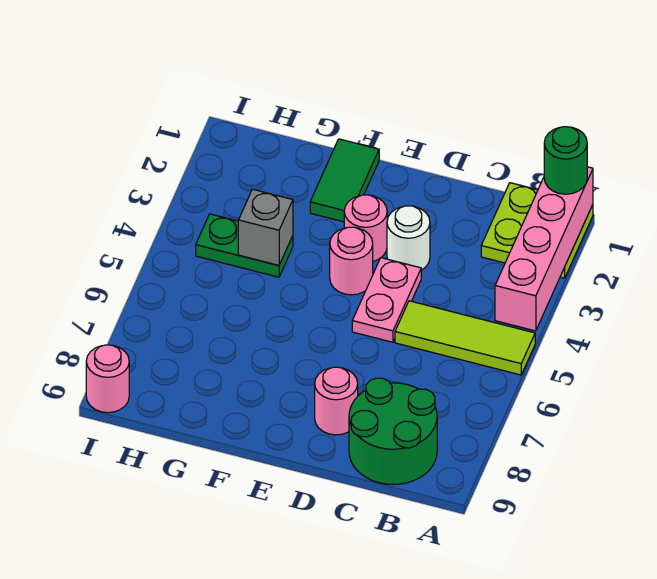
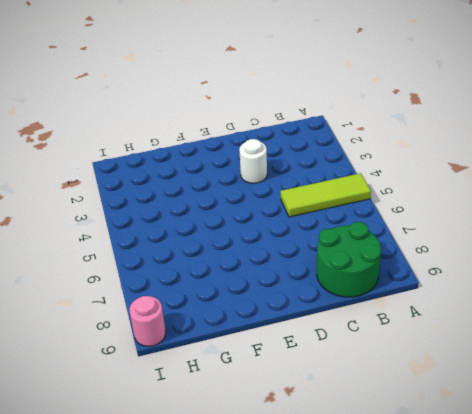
none -> lime 2x2 plate [481,183,593,278]
none -> pink 1x2 plate [352,258,421,342]
none -> pink 1x1 round brick [315,367,358,435]

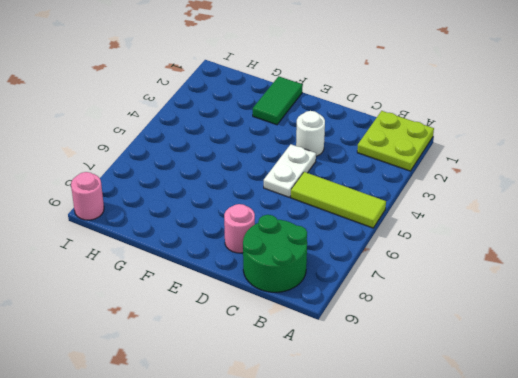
white 1x2 plate [264,144,316,197] -> pink 1x2 plate [352,258,421,342]
none -> pink 1x1 round brick [344,195,387,261]
none -> pink 1x1 round brick [330,227,373,295]
none -> green 1x2 plate [196,214,293,277]

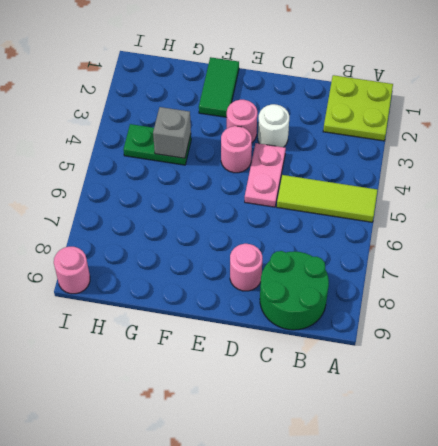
none -> pink 1x4 brick [495,167,593,331]
none -> green 1x1 round brick [544,127,587,194]

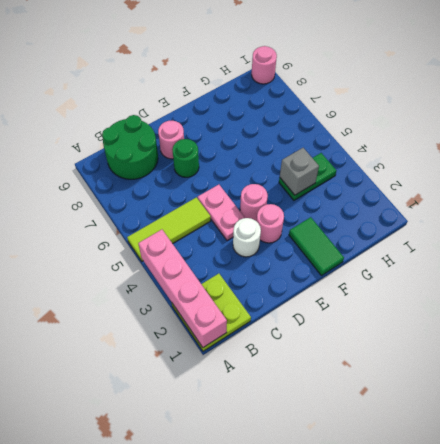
green 1x1 round brick [172,139,199,177] -> green 1x1 round brick moved to [544,127,587,194]

